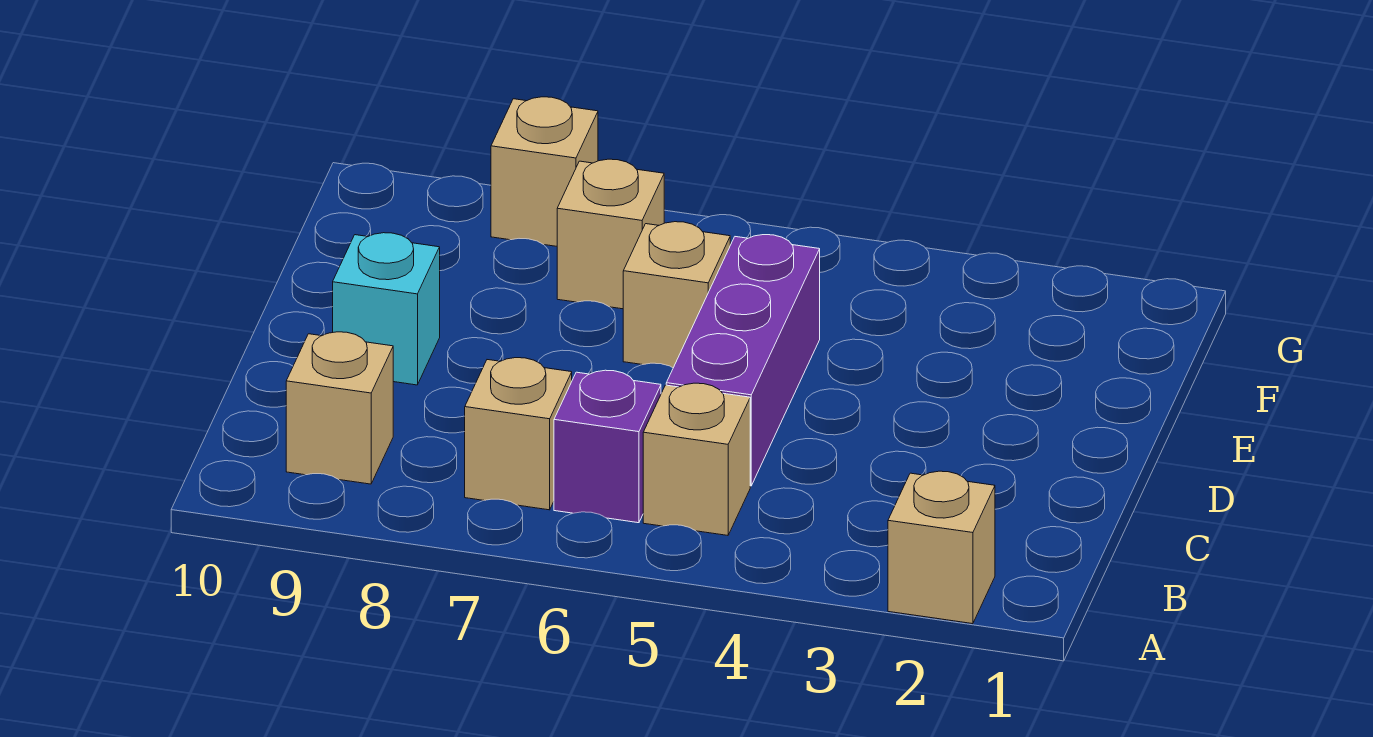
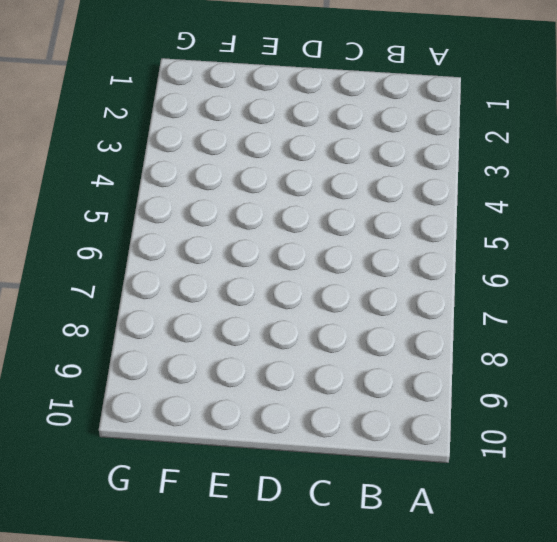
none -> tan 1x1 brick [888,471,995,624]
none -> tan 1x1 brick [643,383,750,535]

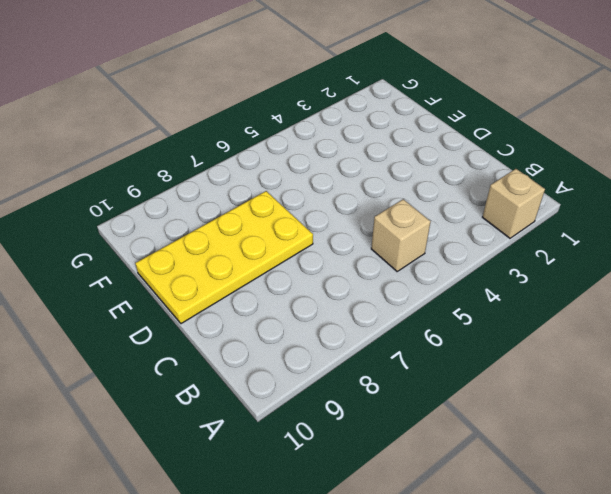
yellow 2x4 plate [135,191,313,324] -> cyan 1x1 brick [333,233,440,385]
none -> purple 1x1 brick [554,370,661,523]
none -> tan 1x1 brick [465,358,572,510]

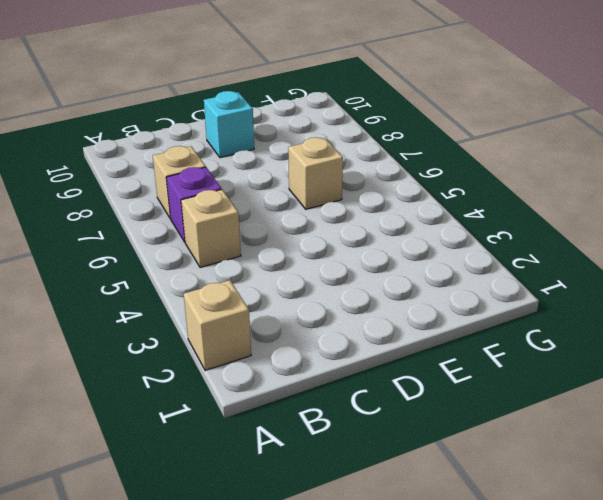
none -> tan 1x1 brick [286,332,393,484]
none -> purple 1x3 brick [666,235,820,486]

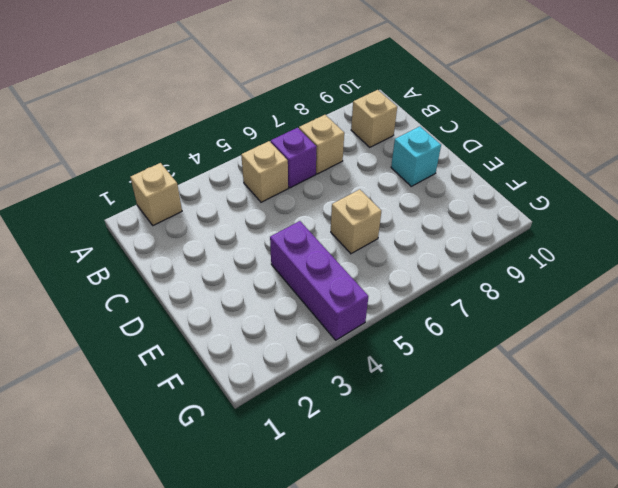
purple 1x3 brick [270,221,368,340] -> purple 1x3 brick moved to [666,235,820,486]
none -> tan 1x1 brick [557,159,664,309]
none -> tan 1x1 brick [491,97,598,246]

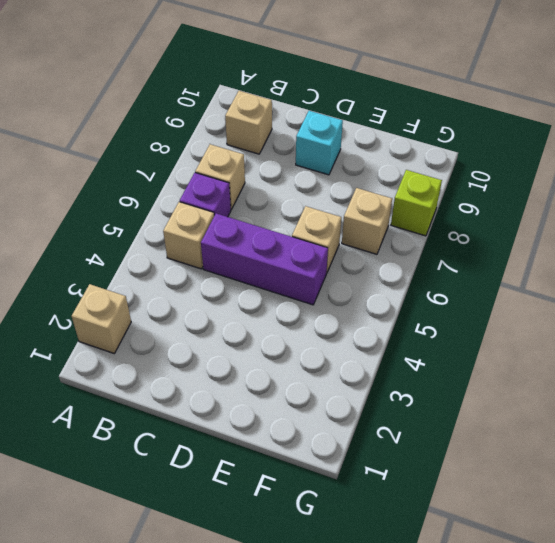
lime 1x1 brick [391,170,442,236] -> tan 1x1 brick [491,97,598,246]

